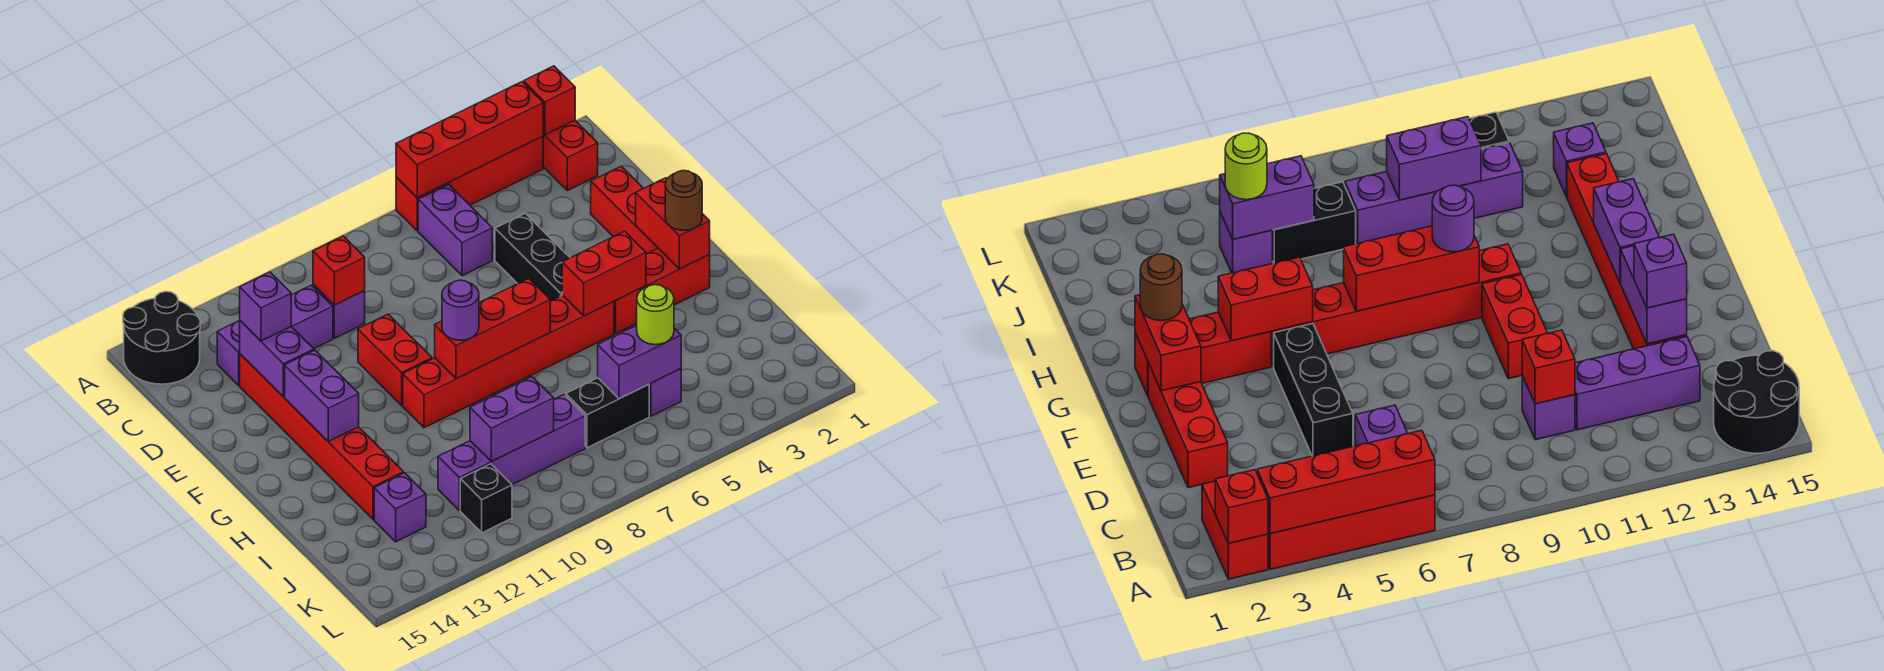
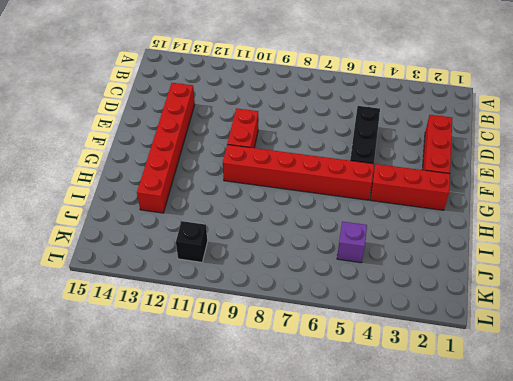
none -> red 1x2 brick [543,121,598,191]
none -> red 1x4 brick [396,136,543,231]
none -> black 2x2 round brick [123,291,200,384]
none -> purple 1x2 brick [418,184,492,276]

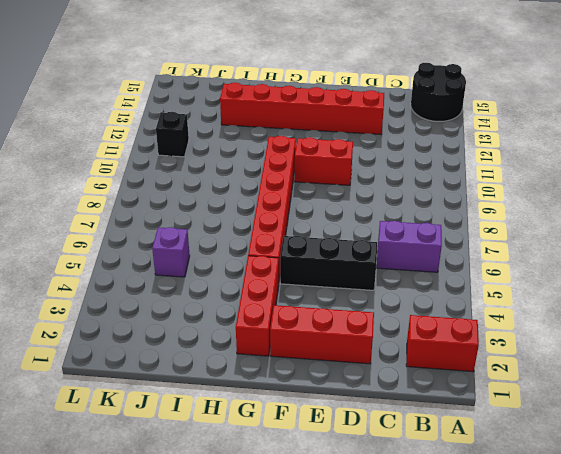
none -> red 1x4 brick [396,136,543,231]
none -> purple 1x1 brick [313,285,365,338]
none -> purple 1x3 brick [217,285,333,385]
none -> black 1x2 brick [566,378,649,448]

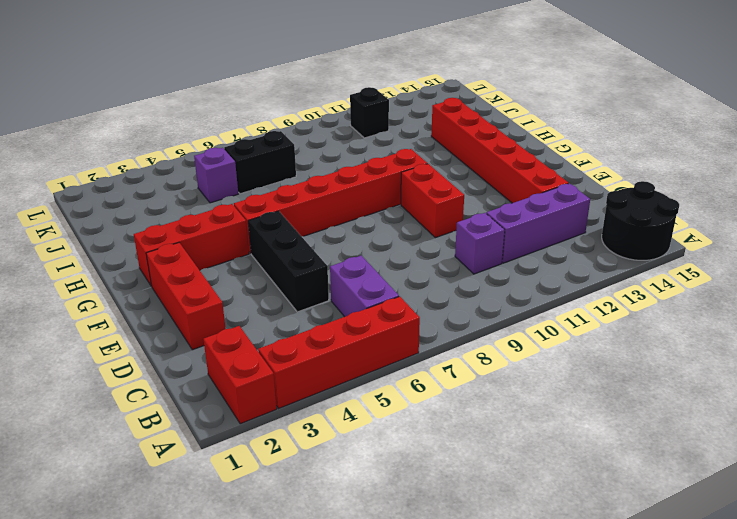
none -> purple 1x4 brick [438,395,585,510]
none -> purple 1x1 brick [374,473,426,542]
none -> red 1x1 brick [524,66,575,135]
none -> red 1x4 brick [396,82,543,198]

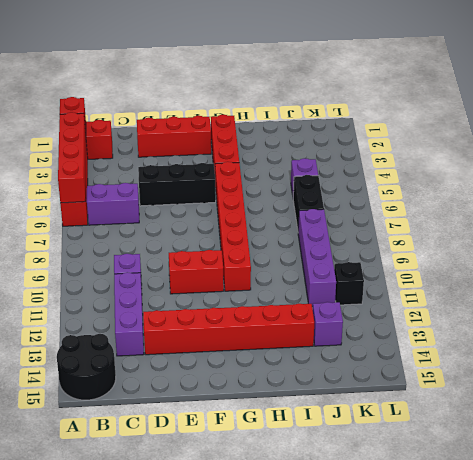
none -> red 1x1 brick [313,236,365,305]
none -> purple 1x2 brick [240,321,314,397]
none -> red 1x2 brick [636,178,710,269]
none -> purple 1x2 brick [285,350,359,441]

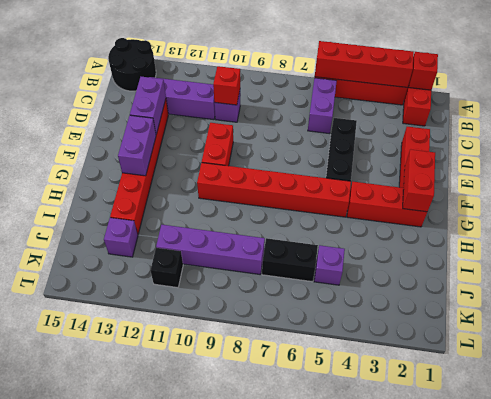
none -> red 1x2 brick [562,231,646,316]
none -> red 1x3 brick [435,278,550,379]
none -> purple 1x2 brick [598,325,681,399]
none -> purple 1x2 brick [470,377,554,461]

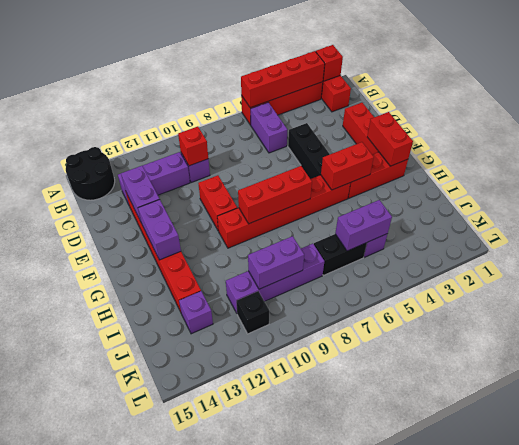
none -> purple 1x1 brick [240,272,291,341]
none -> brown 1x1 round brick [665,170,702,231]
none -> purple 1x1 round brick [442,280,479,340]
none -> lime 1x1 round brick [637,285,674,345]

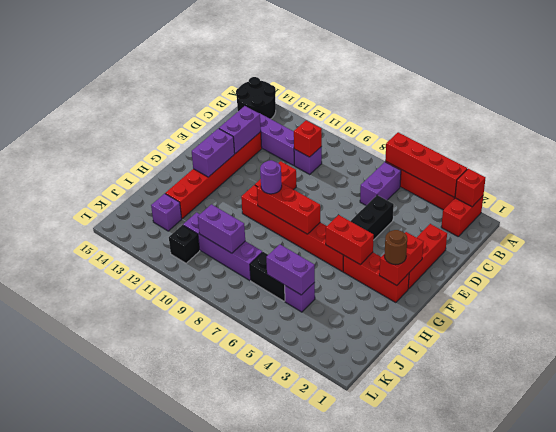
none -> purple 1x1 brick [240,272,291,341]
none -> lime 1x1 round brick [637,285,674,345]

